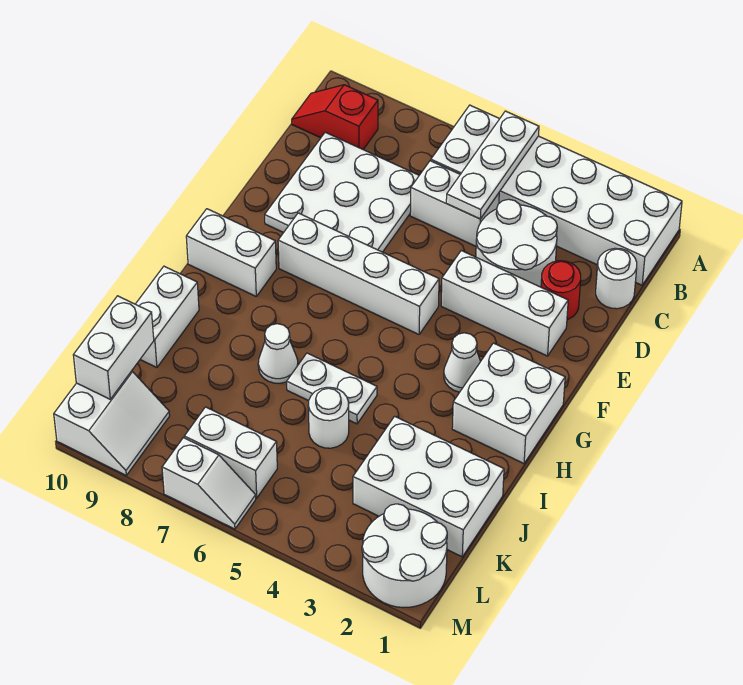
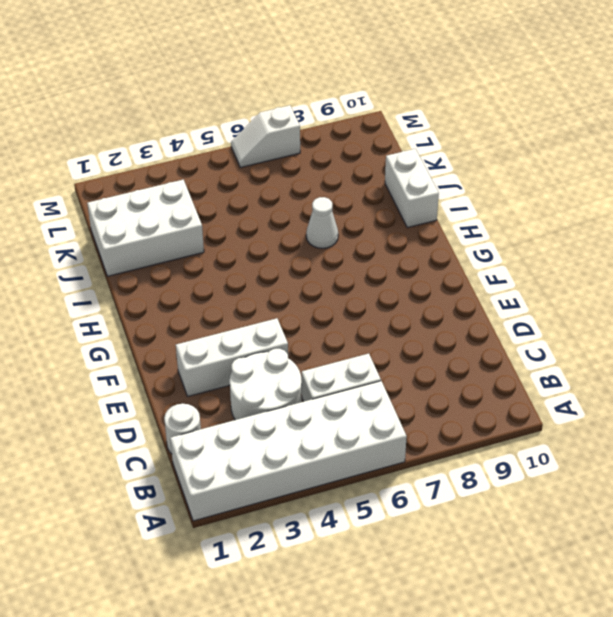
none -> red 1x2 slope [292,85,378,149]
none -> white 3x3 plate [265,132,419,252]
none -> red 1x1 round brick [541,261,581,320]

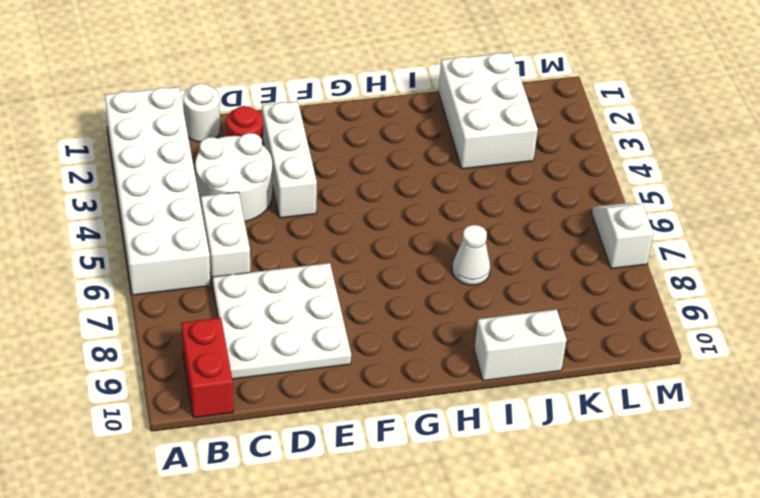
red 1x2 brick [181,318,233,418] -> red 1x2 slope [292,85,378,149]
none -> white 1x4 brick [278,213,439,334]
none -> white 2x2 brick [452,343,565,464]
none -> white 1x1 cone [444,333,480,392]

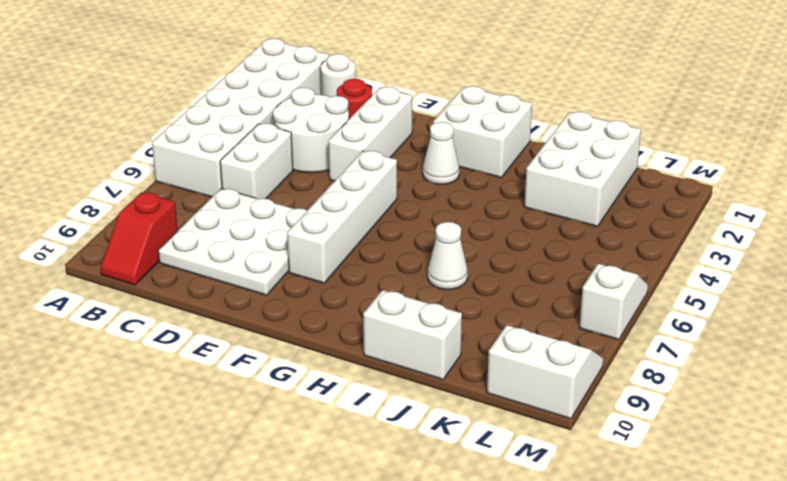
none -> white 1x2 brick [186,209,276,296]
none -> white 1x2 plate [287,353,377,424]
none -> white 1x1 round brick [308,387,349,448]

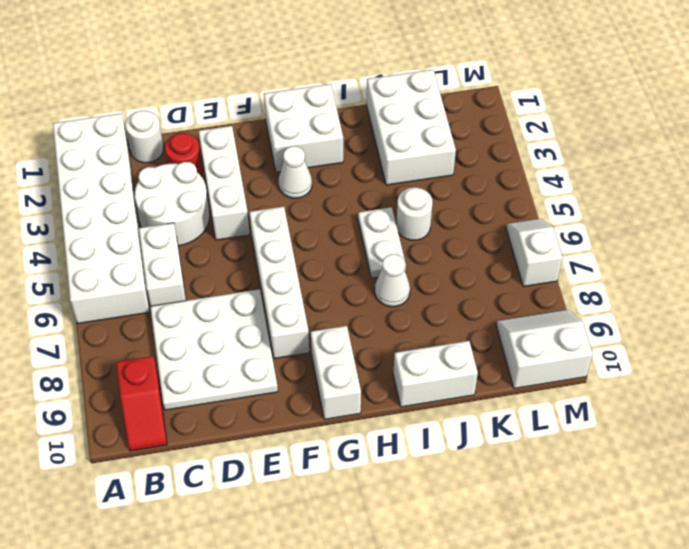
none -> white 2x2 round brick [362,504,447,608]
none -> white 1x2 brick [184,407,277,498]
none -> white 1x3 plate [446,111,539,219]

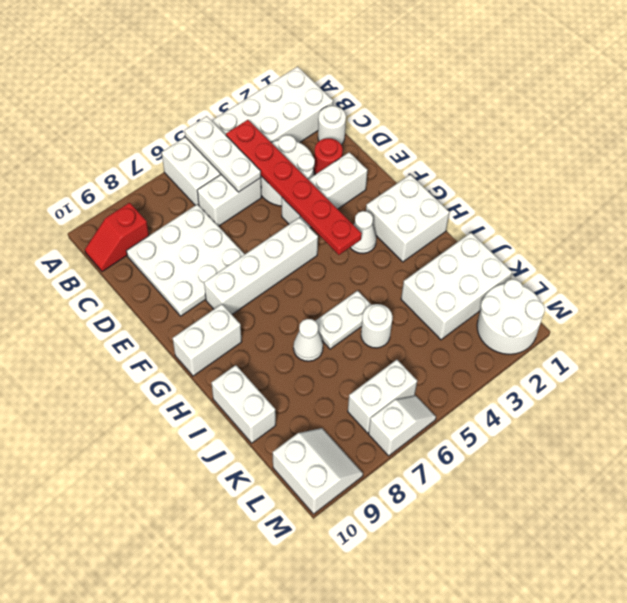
red 1x6 plate [226,120,362,255] -> none
none -> white 1x2 brick [73,296,154,399]

